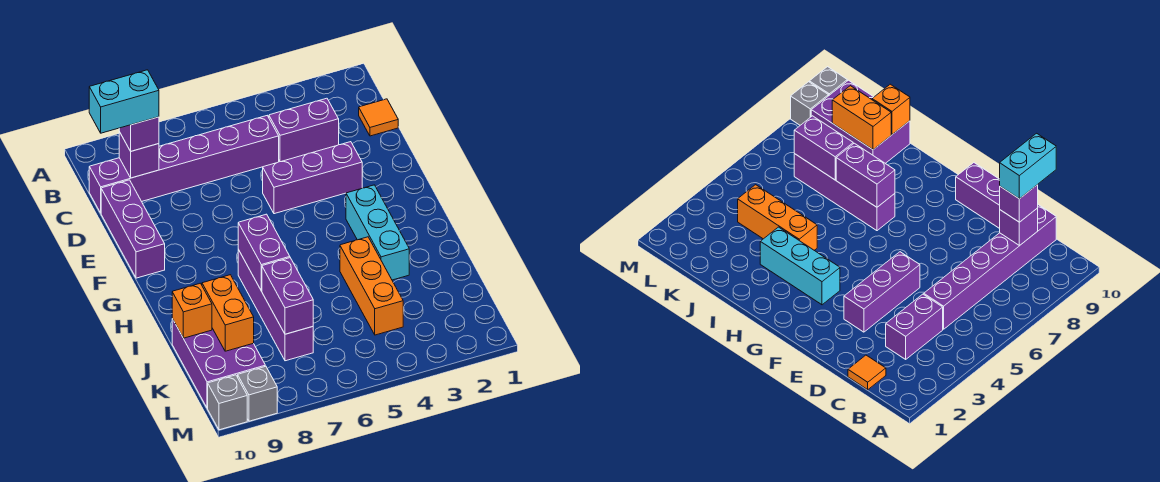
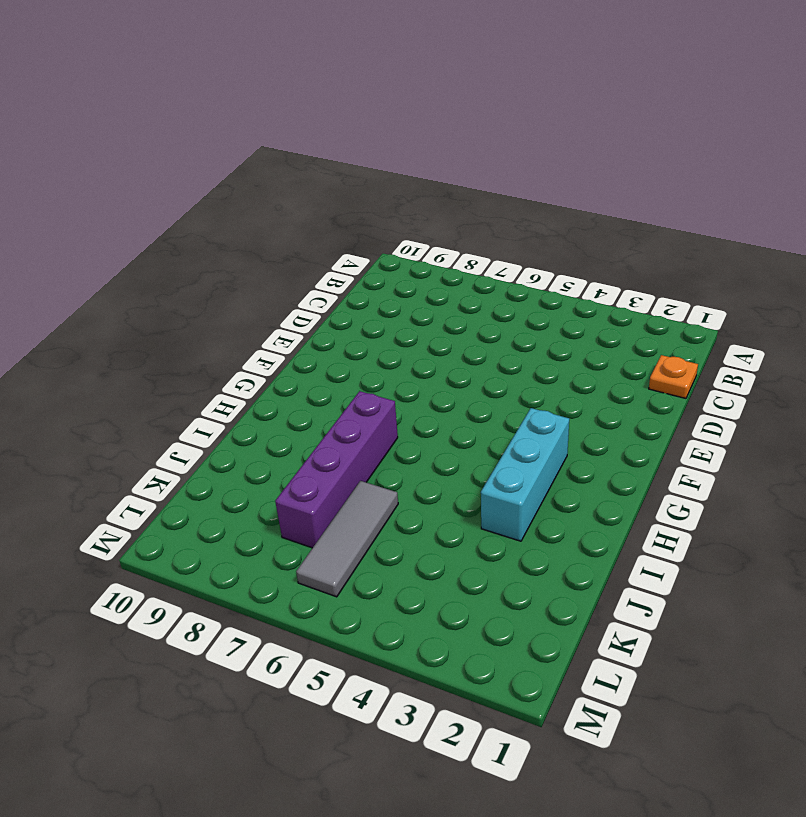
orange 1x1 plate [649,355,698,398] -> orange 1x1 tile [359,99,398,136]
grey 1x3 tile [296,481,398,597] -> none
none -> purple 1x2 brick [269,98,339,162]
none -> purple 1x6 brick [89,116,279,213]
none -> purple 1x3 brick [101,180,165,278]

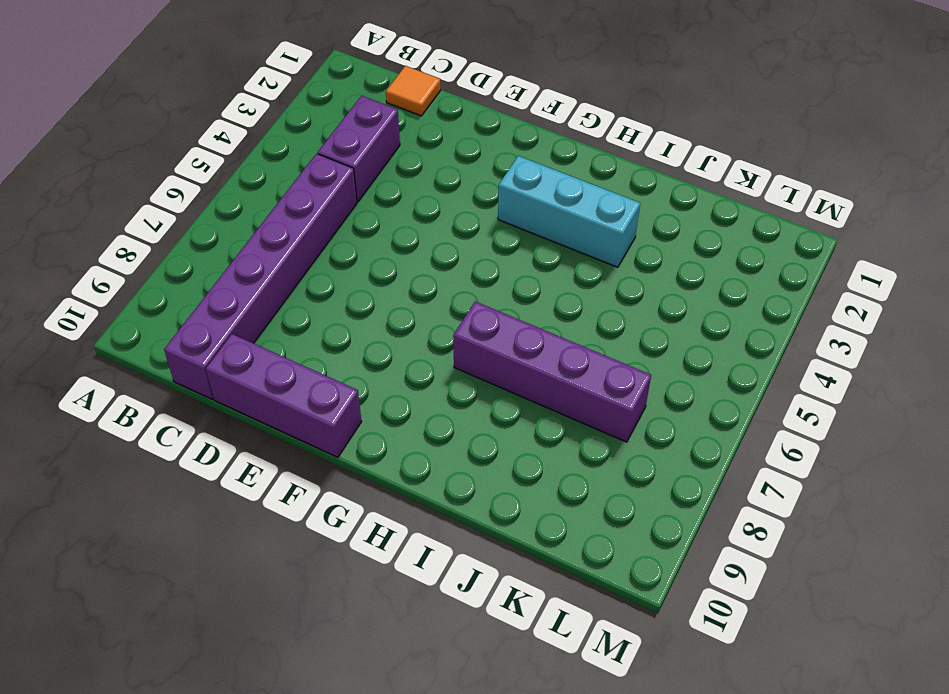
none -> purple 1x3 brick [263,142,362,214]
none -> orange 1x3 brick [340,237,403,335]
none -> purple 2x3 brick [172,319,265,408]

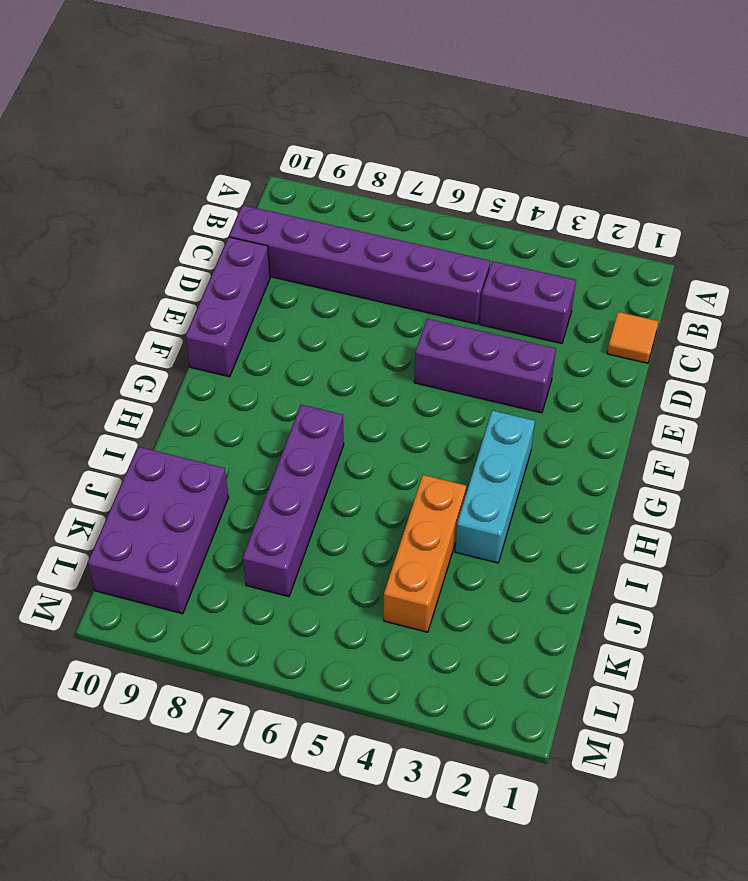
none -> grey 1x1 brick [238,366,277,421]
none -> grey 1x1 brick [208,375,247,430]
none -> purple 1x1 brick [119,132,159,178]

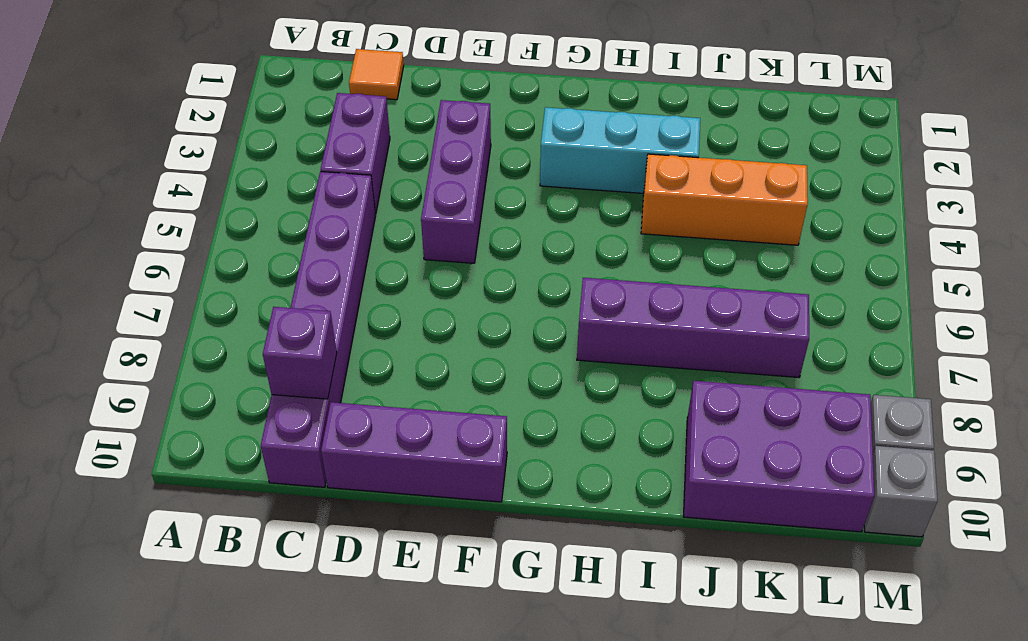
none -> purple 1x2 brick [238,214,290,291]
none -> purple 1x2 brick [262,258,313,334]
none -> orange 1x2 brick [202,275,254,351]

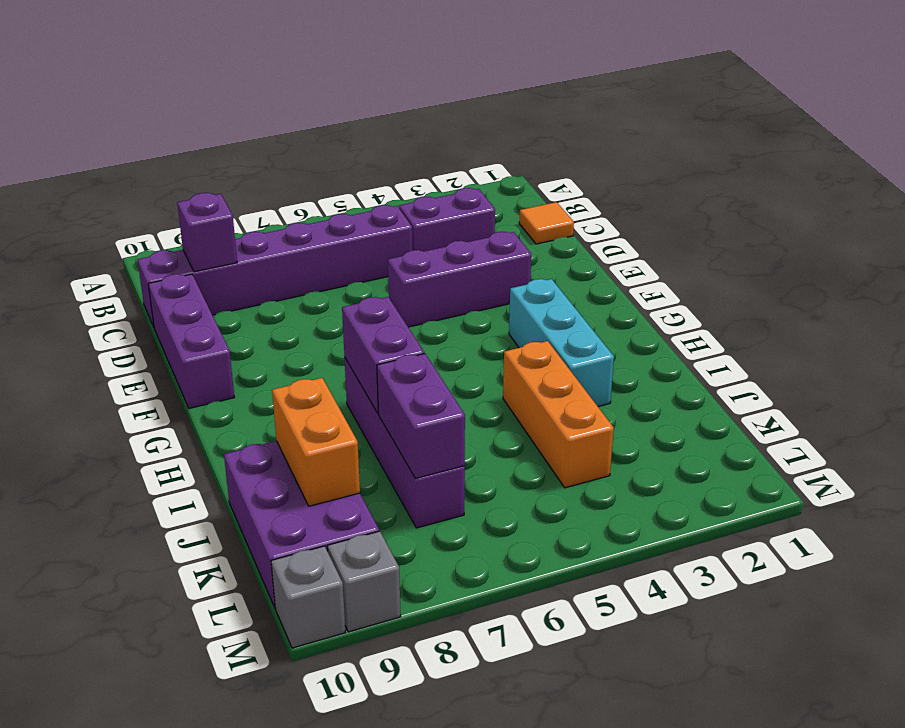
none -> orange 1x1 brick [172,283,212,338]
none -> purple 1x1 brick [119,117,159,151]
none -> cyan 1x2 brick [89,70,159,133]

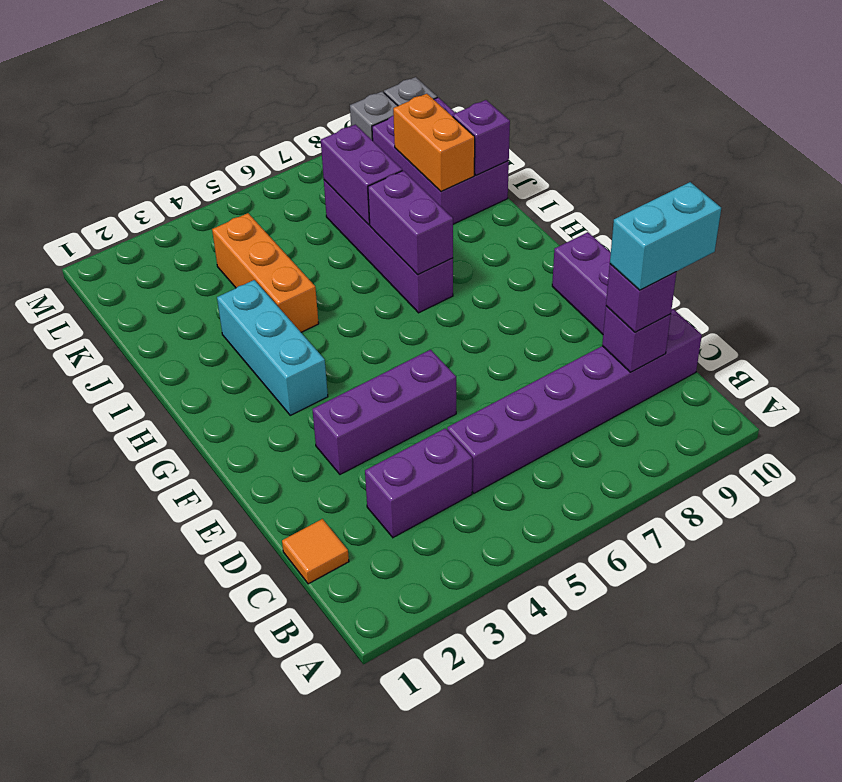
purple 1x1 brick [453,100,510,175] -> orange 1x1 brick [172,283,212,338]

